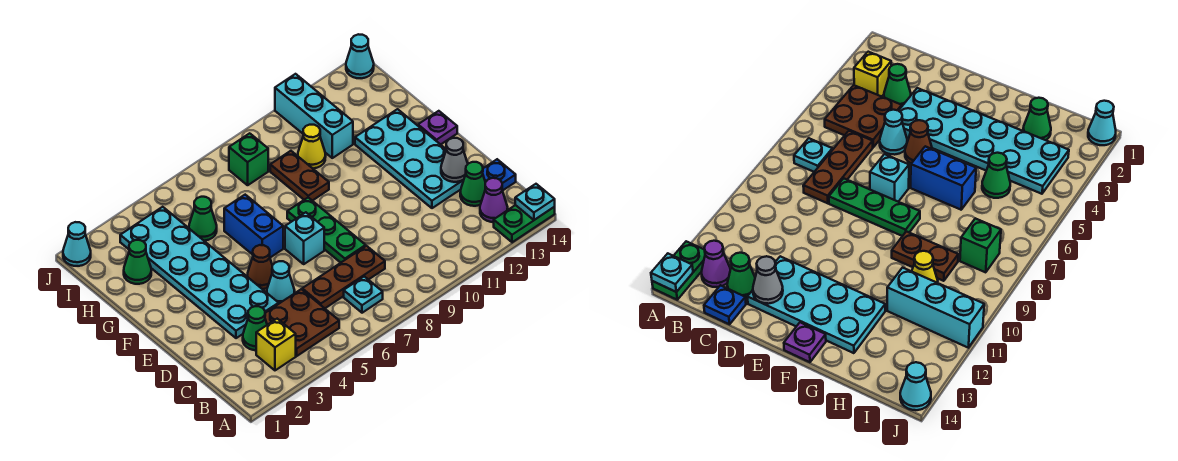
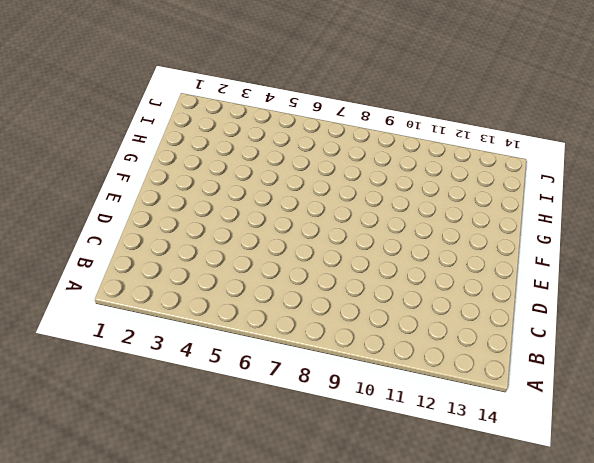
none -> green 1x2 plate [494,205,555,242]
none -> yellow 1x1 brick [256,319,296,370]
none -> brown 2x2 plate [265,289,339,356]

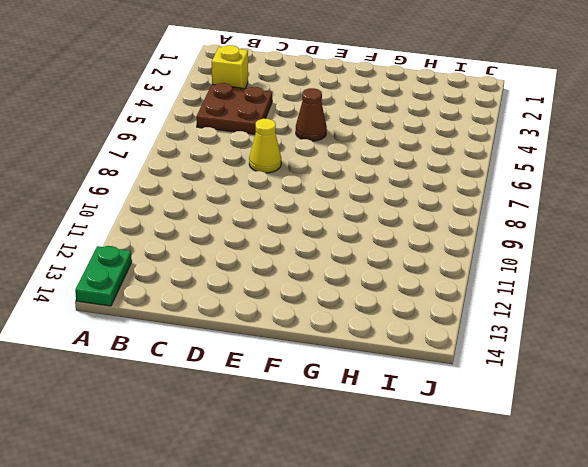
yellow 1x1 cone [249,119,281,173] -> yellow 1x1 cone moved to [298,125,326,168]
none -> cyan 1x1 plate [344,276,383,313]
none -> purple 1x1 cone [480,178,508,222]
none -> green 1x1 cone [243,306,267,350]

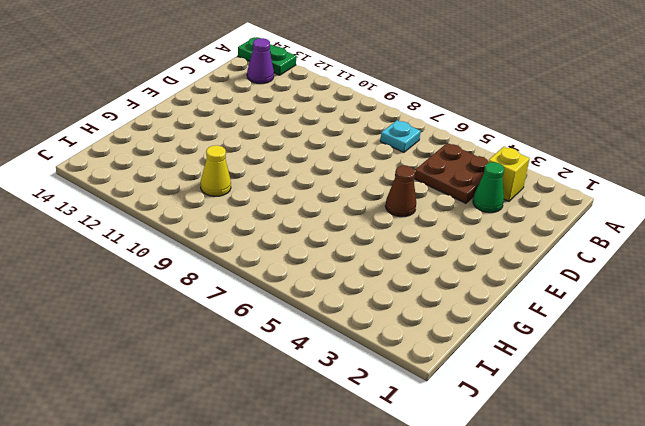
none -> brown 1x3 plate [302,246,385,308]
none -> green 1x1 cone [460,162,485,206]
none -> blue 1x1 plate [483,159,516,191]

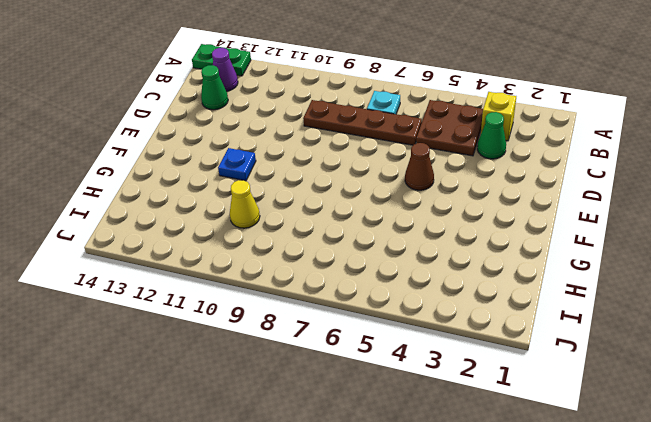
brown 1x4 plate [303,100,422,145] -> brown 1x3 plate [302,246,385,308]
blue 1x1 plate [218,148,256,181] -> blue 1x1 plate moved to [483,159,516,191]
none -> cyan 2x6 plate [120,207,279,338]
none -> cyan 1x1 cone [267,261,295,303]
none -> green 1x3 plate [287,198,366,263]

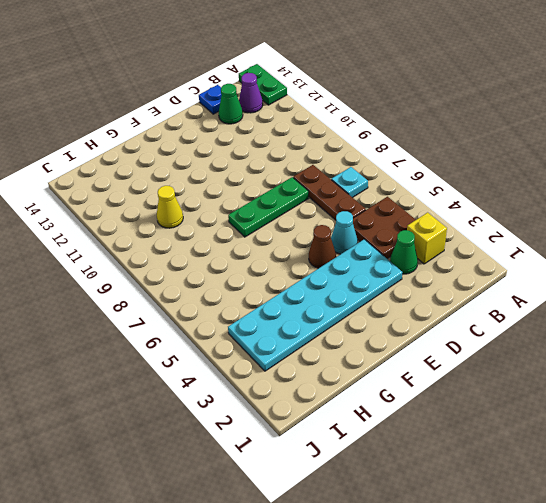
none -> cyan 2x4 plate [355,109,464,208]
none -> cyan 1x1 brick [285,212,324,264]
none -> blue 1x2 brick [224,195,283,258]

